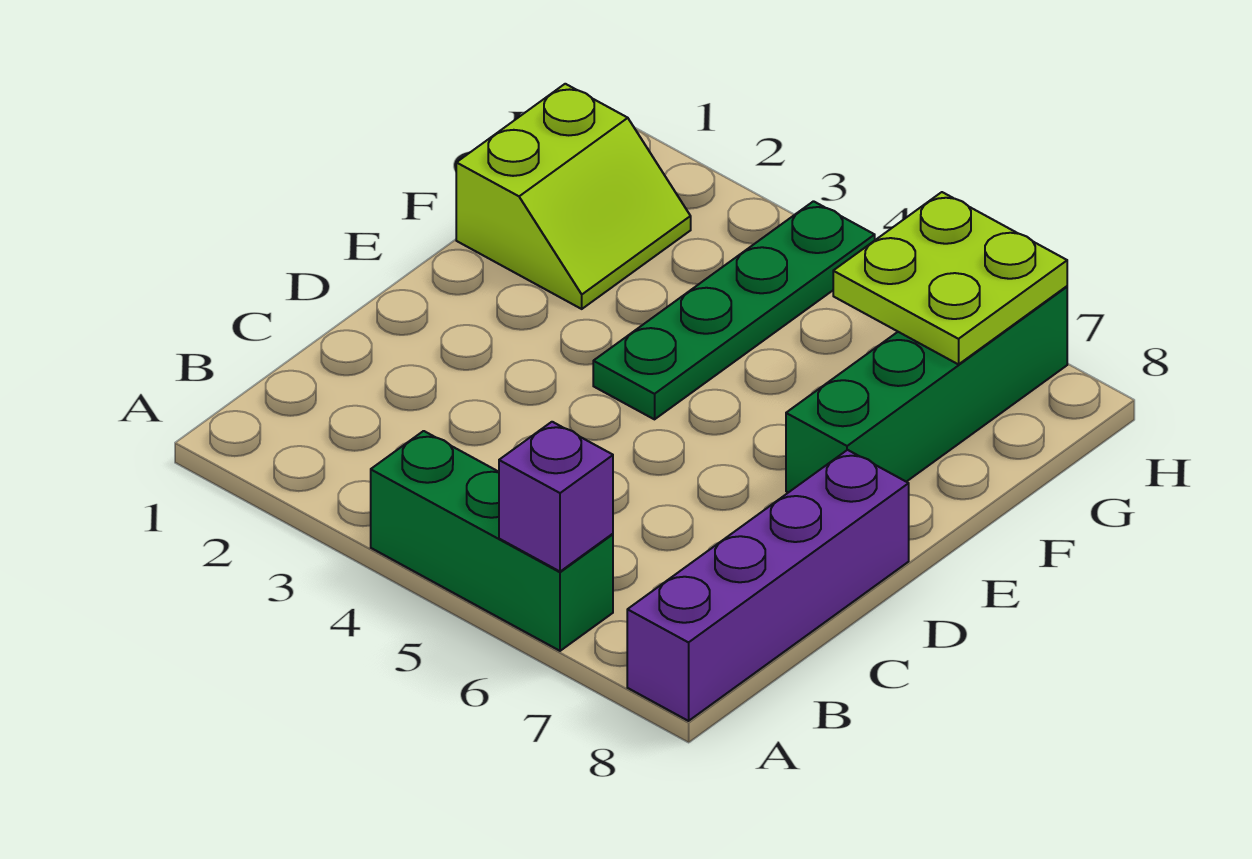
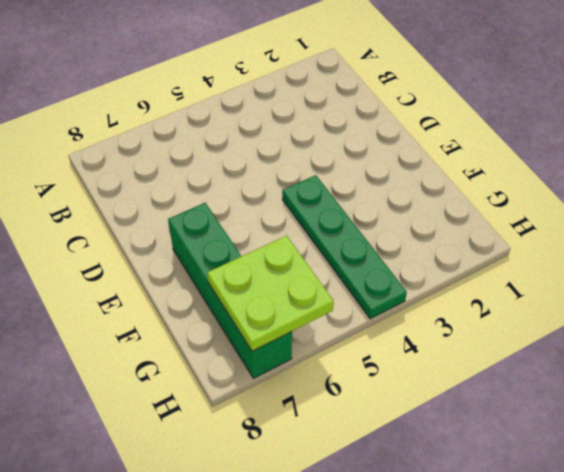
none -> green 1x3 brick [371,431,613,651]
none -> purple 1x4 brick [627,450,909,721]

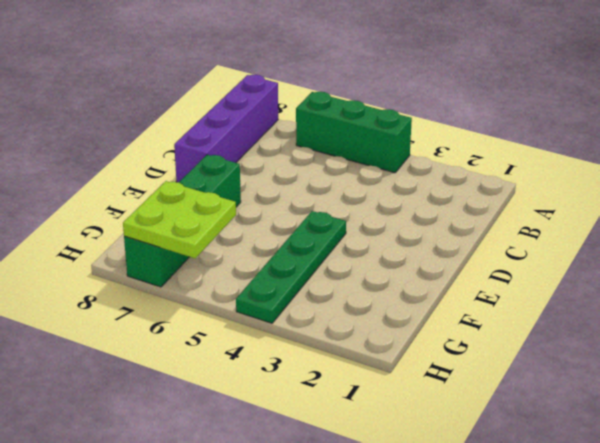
none -> lime 2x2 slope [456,84,691,309]
none -> purple 1x1 brick [499,422,613,572]

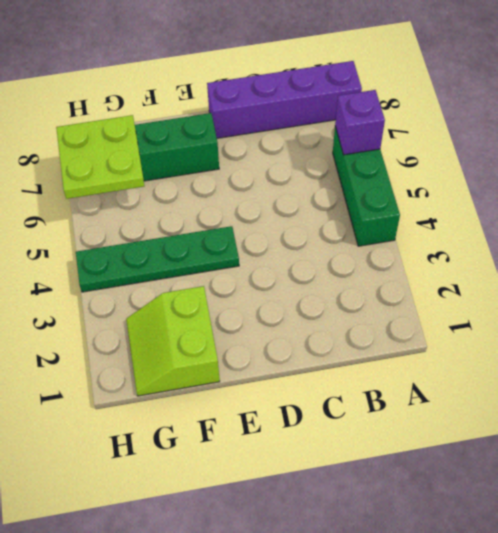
lime 2x2 slope [126,286,220,396] -> lime 2x2 slope turned to [456,84,691,309]

